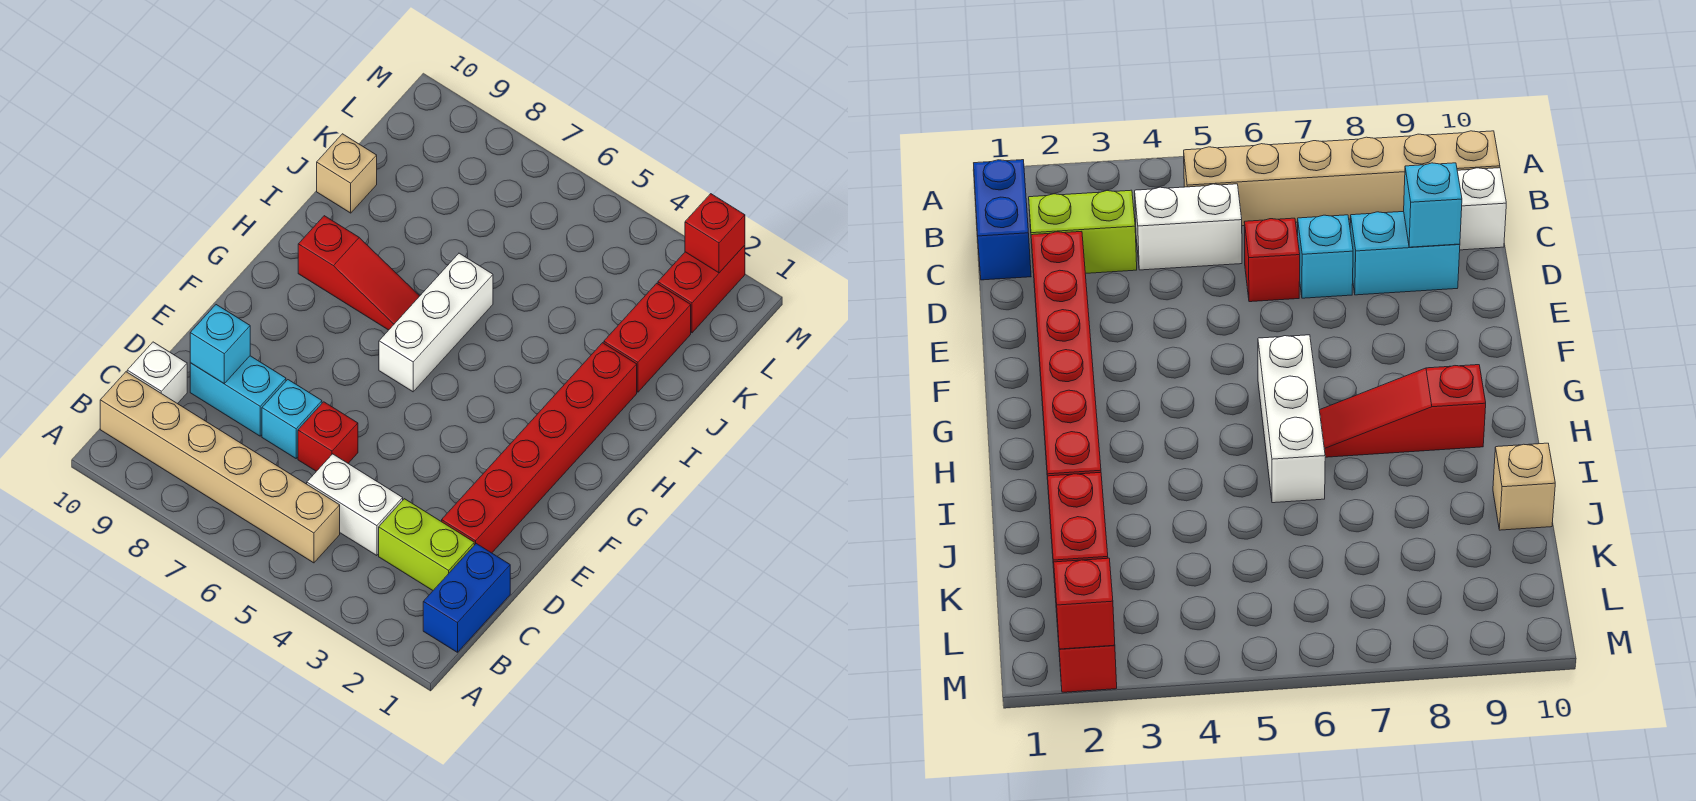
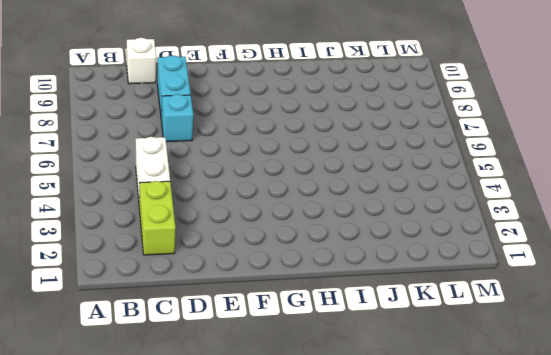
none -> blue 1x2 brick [423,544,510,652]
none -> tan 1x6 brick [100,372,340,563]
none -> red 1x6 brick [442,343,637,553]

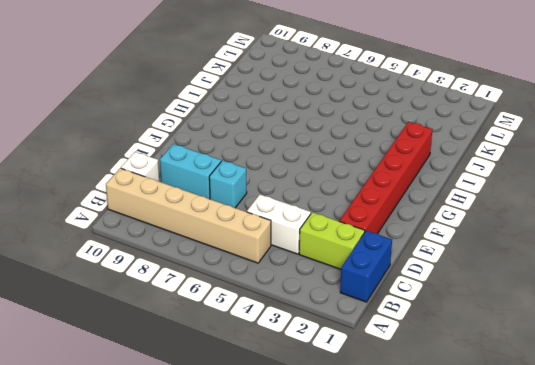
none -> red 1x1 brick [298,402,358,471]
none -> white 1x3 brick [379,253,493,392]
none -> red 1x3 slope [298,216,419,330]

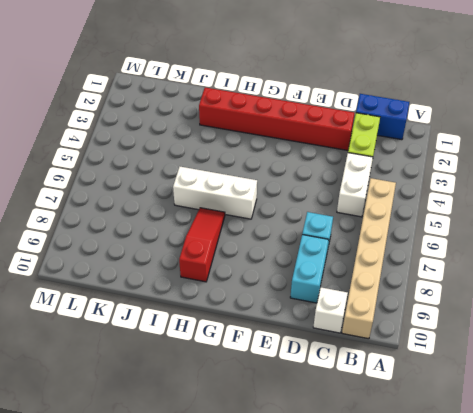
none -> red 1x1 brick [298,402,358,471]
none -> red 1x2 brick [604,283,691,392]
none -> tan 1x1 brick [317,134,377,213]

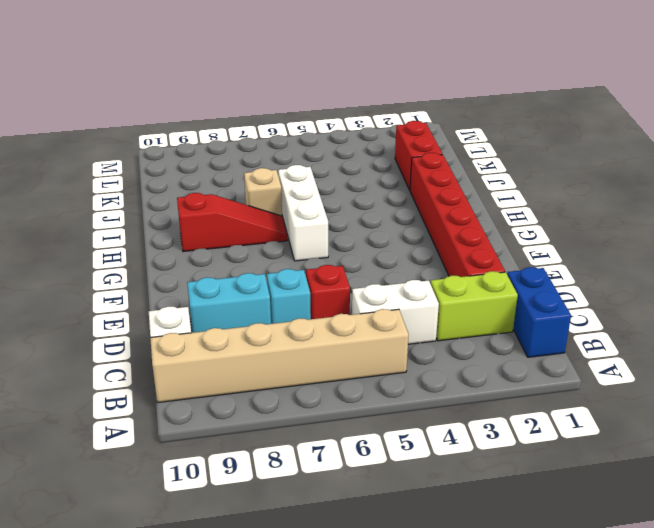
tan 1x1 brick [244,168,282,216] -> tan 1x1 brick moved to [317,134,377,213]
none -> red 1x2 brick [658,245,745,333]
none -> cyan 1x1 brick [190,305,250,383]
none -> red 1x1 brick [685,194,745,273]

